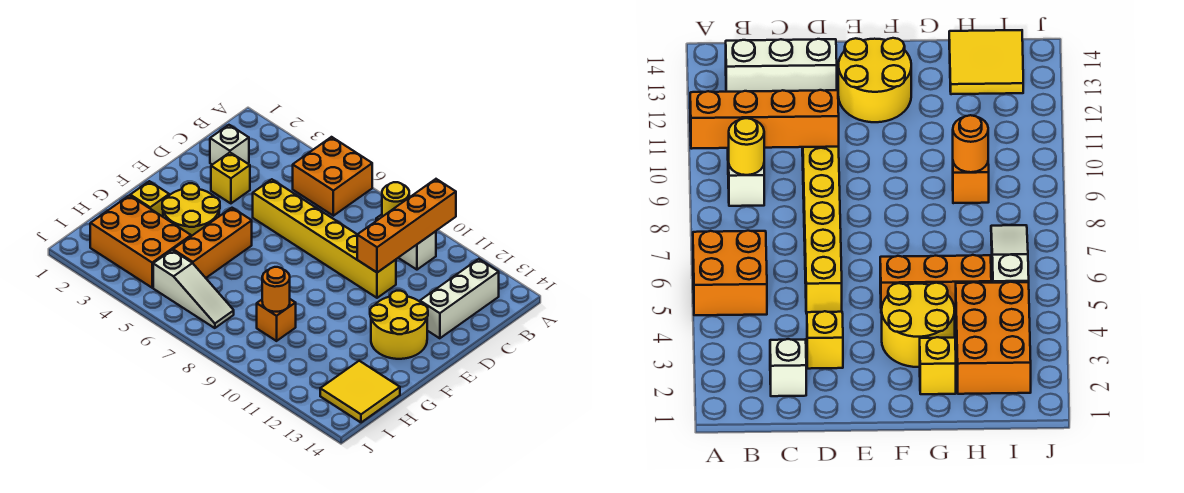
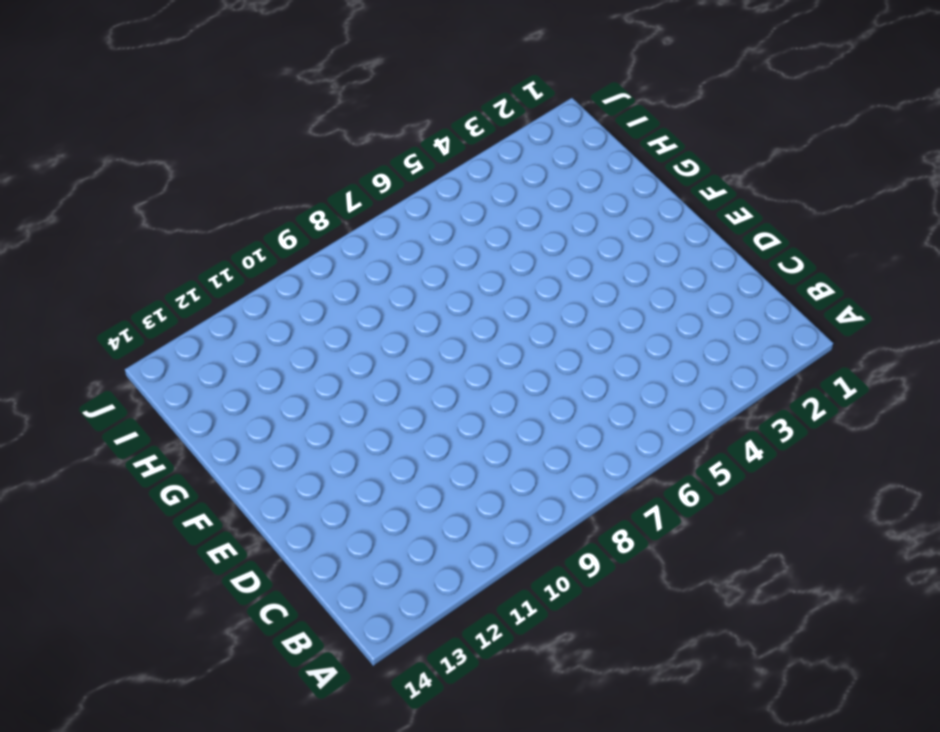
none -> orange 2x2 brick [293,137,372,216]
none -> white 1x2 brick [376,215,436,270]
none -> white 1x3 brick [420,259,499,338]

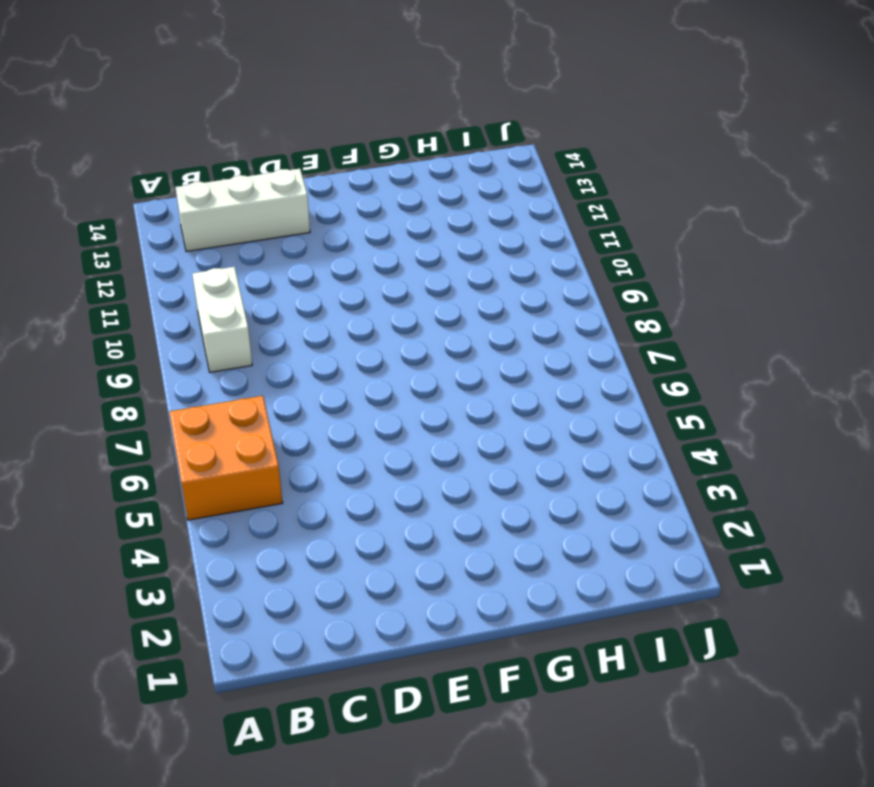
none -> white 1x1 brick [210,125,249,165]
none -> yellow 1x1 brick [211,153,250,203]
none -> yellow 1x6 brick [253,179,396,298]

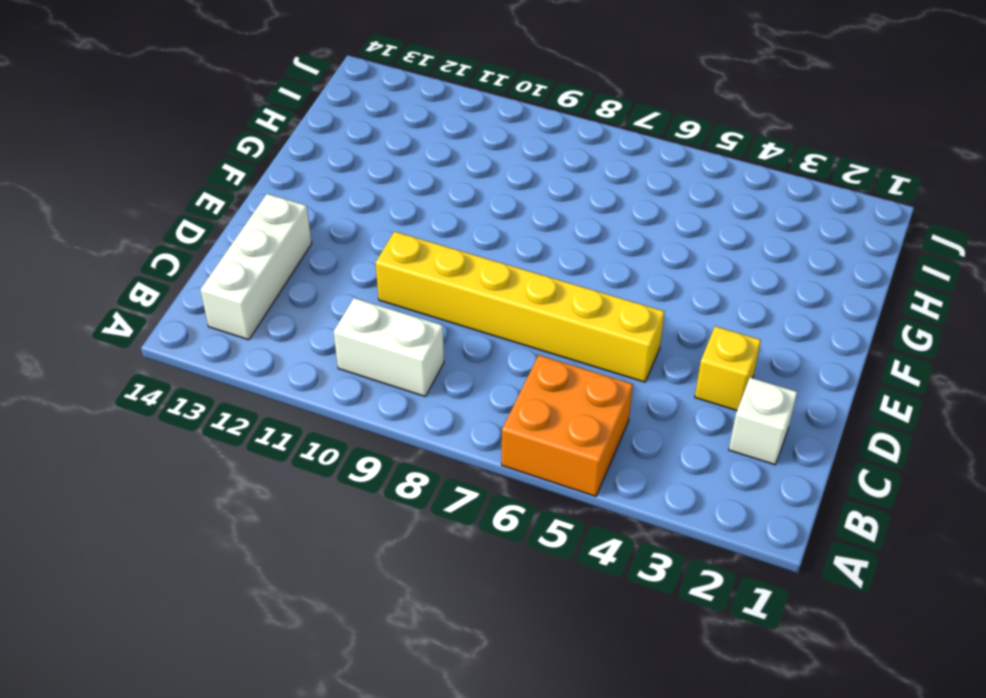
none -> yellow 2x2 round brick [370,291,428,359]
none -> yellow 2x2 round brick [162,183,220,236]
none -> orange 1x3 brick [173,208,252,278]

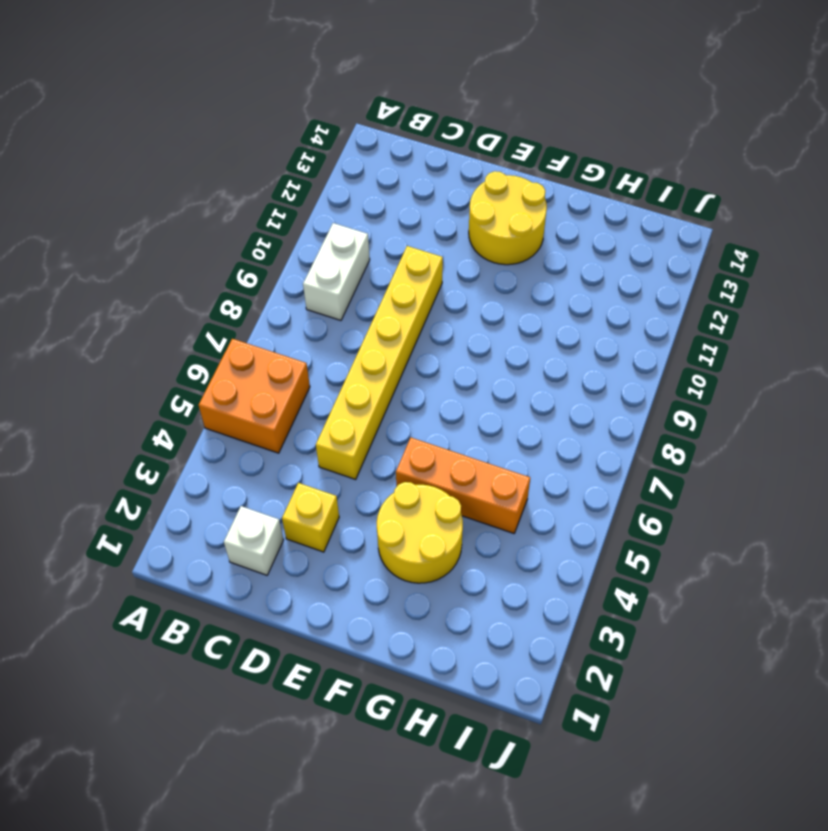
none -> white 1x3 brick [420,259,499,338]
none -> yellow 1x1 brick [130,181,169,217]
none -> orange 2x3 brick [90,195,191,288]

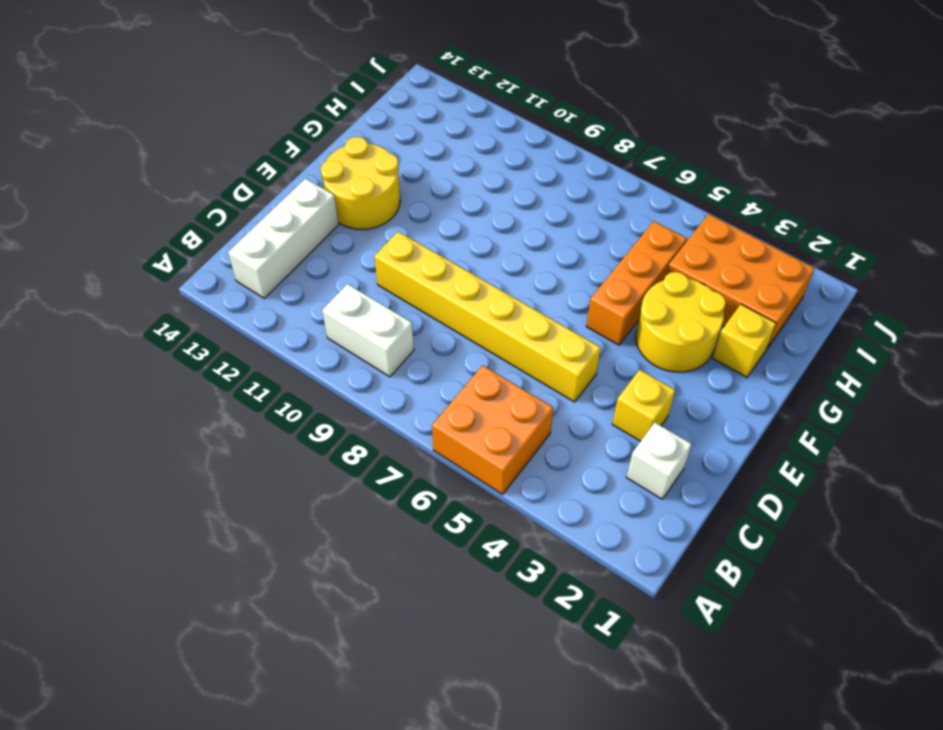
none -> orange 1x1 brick [257,299,296,341]
none -> yellow 2x2 tile [320,361,400,422]
none -> white 1x3 slope [153,250,234,328]

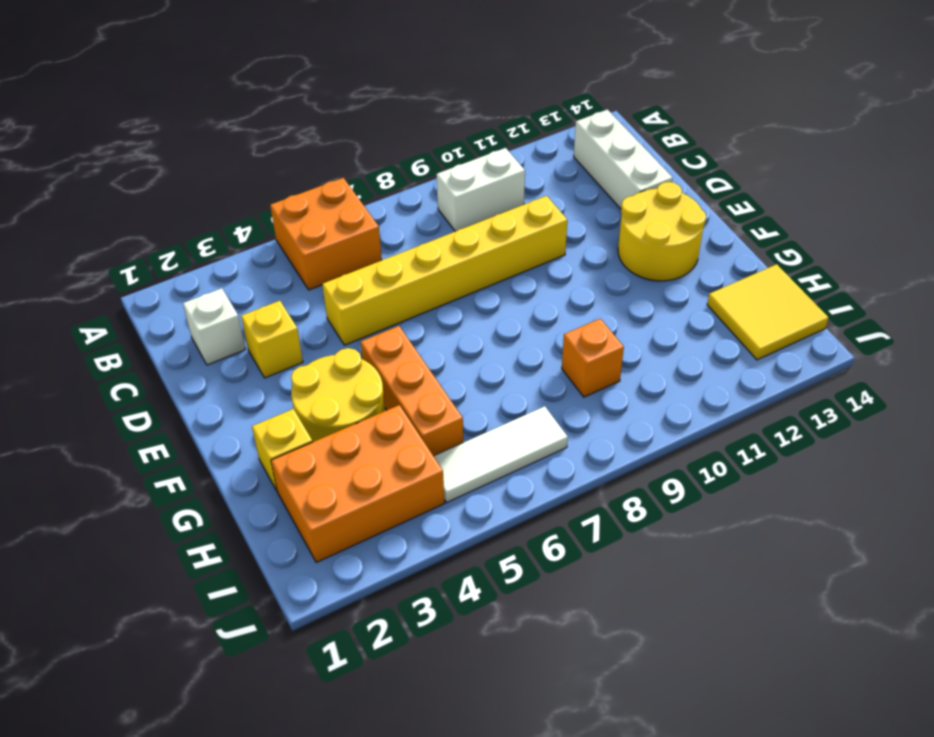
white 1x3 tile [434,406,568,502] -> white 1x3 slope [153,250,234,328]
none -> orange 1x4 brick [357,179,456,272]
none -> yellow 1x1 round brick [382,182,409,217]
none -> orange 1x1 round brick [262,267,290,312]

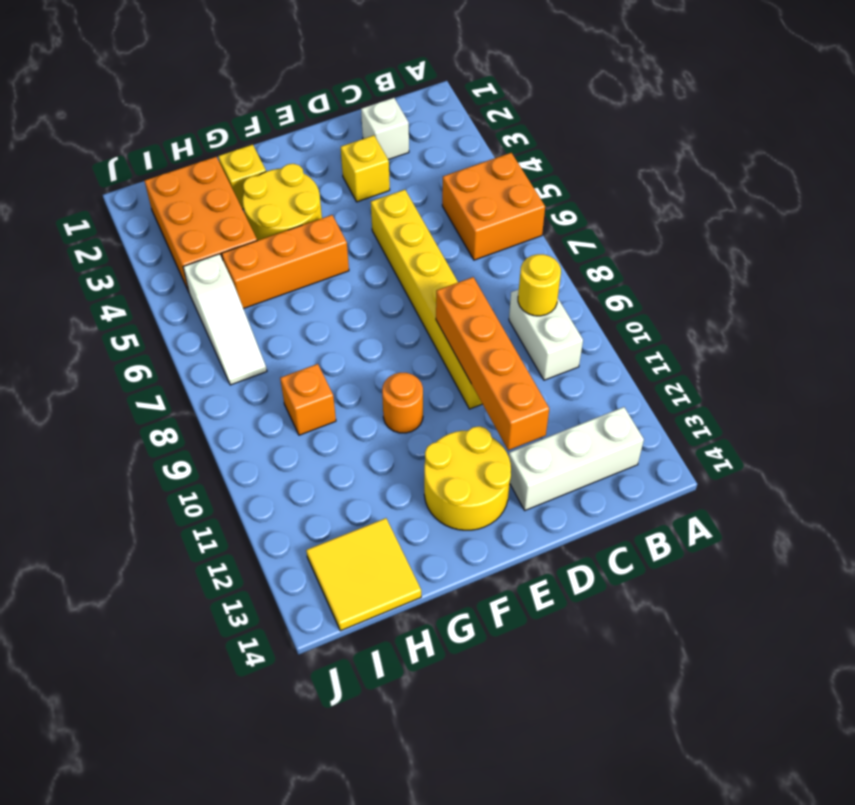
orange 1x4 brick [436,277,549,450] -> orange 1x4 brick turned to [357,179,456,272]
orange 1x1 round brick [382,373,423,433] -> orange 1x1 round brick moved to [262,267,290,312]

